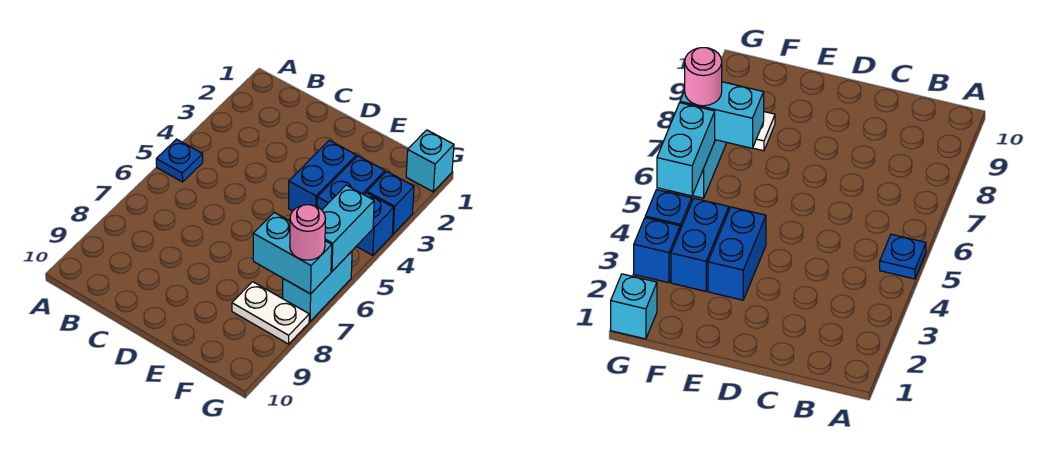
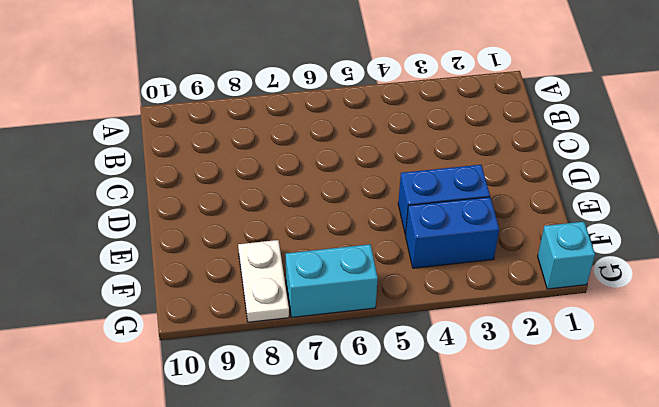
none -> blue 1x1 plate [156,139,203,182]
none -> blue 1x1 brick [367,171,414,234]

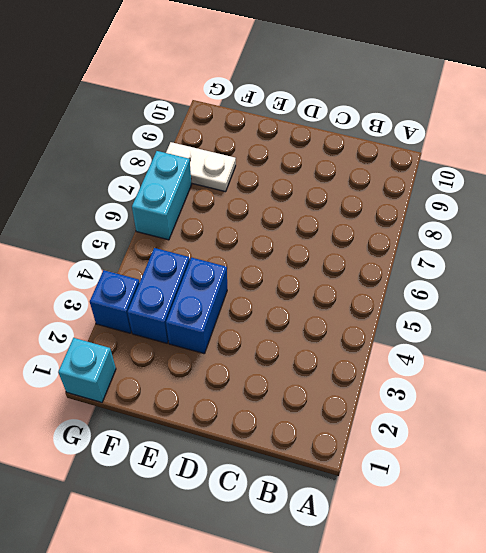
none -> blue 1x1 plate [156,139,203,182]
none -> blue 1x1 brick [356,193,394,255]

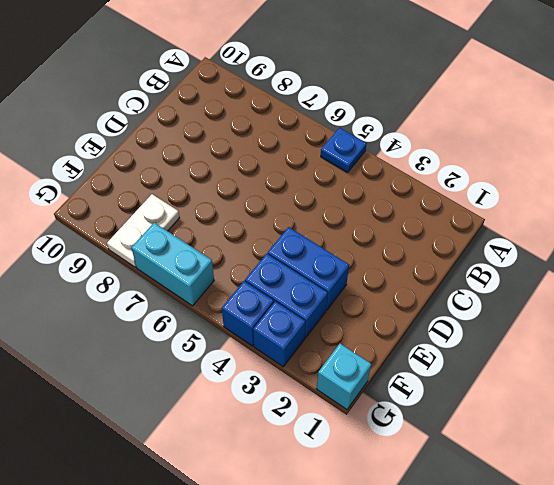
none -> cyan 1x2 brick [253,212,332,294]
none -> cyan 1x2 brick [322,185,374,271]

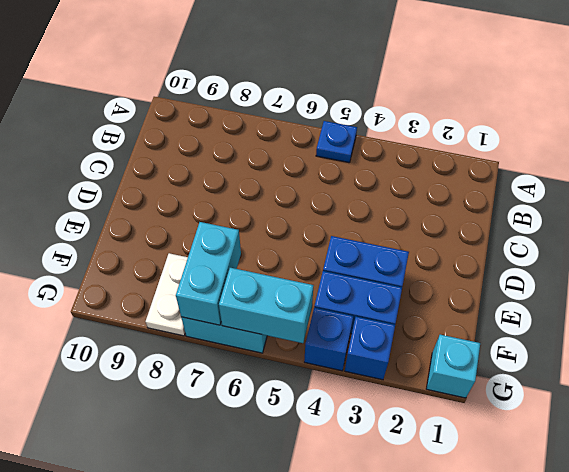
none -> pink 1x1 round brick [290,205,325,260]

